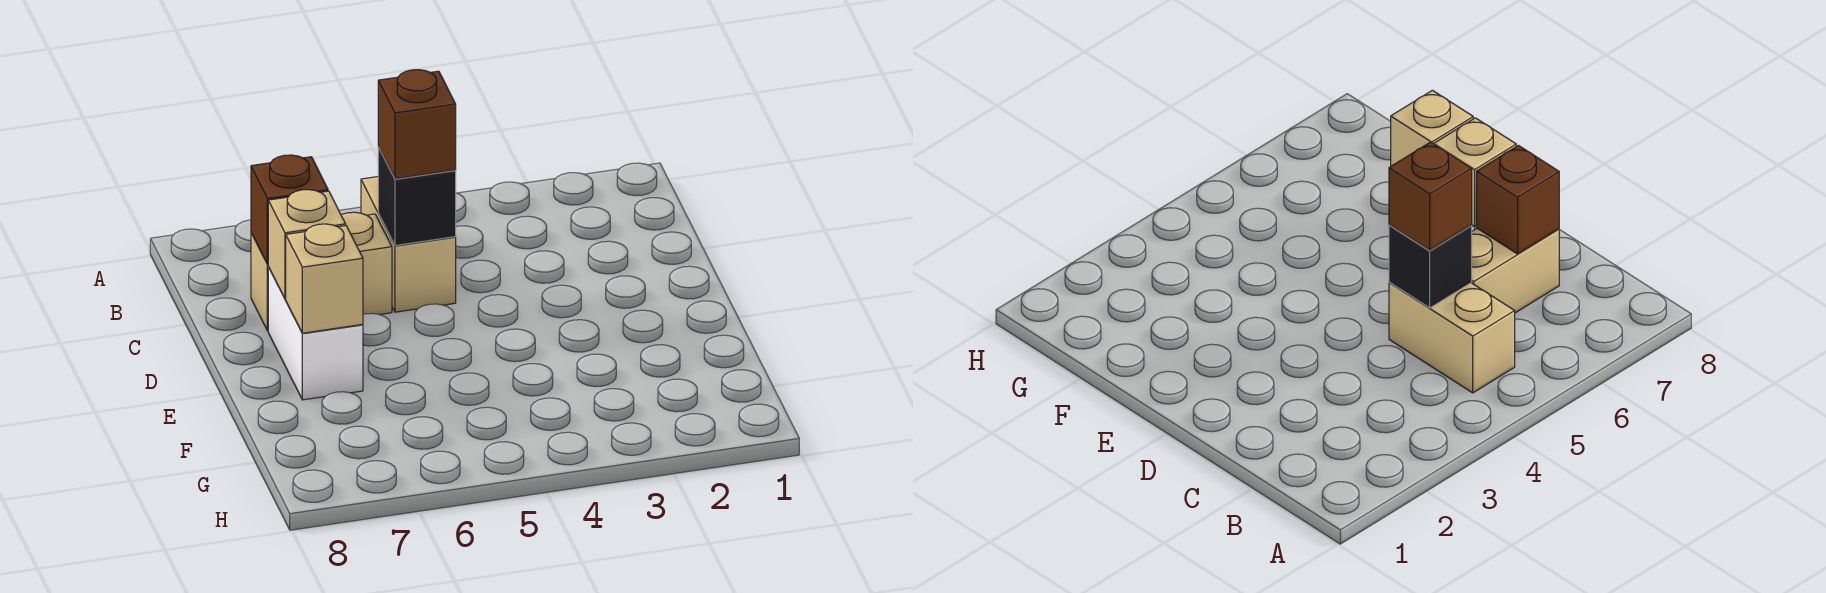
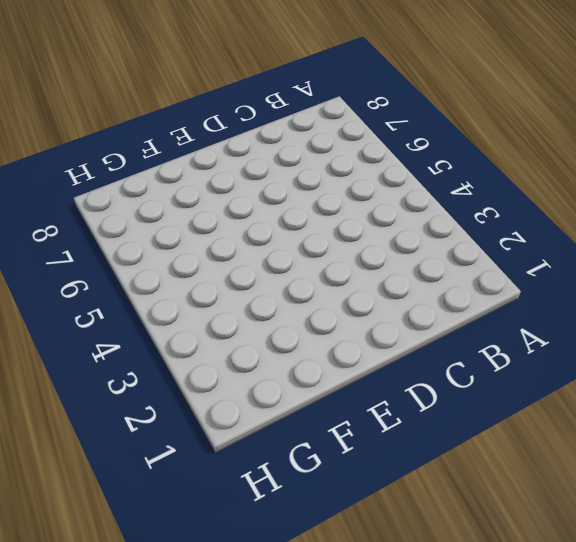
none -> tan 1x2 brick [361,177,456,312]
none -> tan 1x2 brick [251,212,392,331]

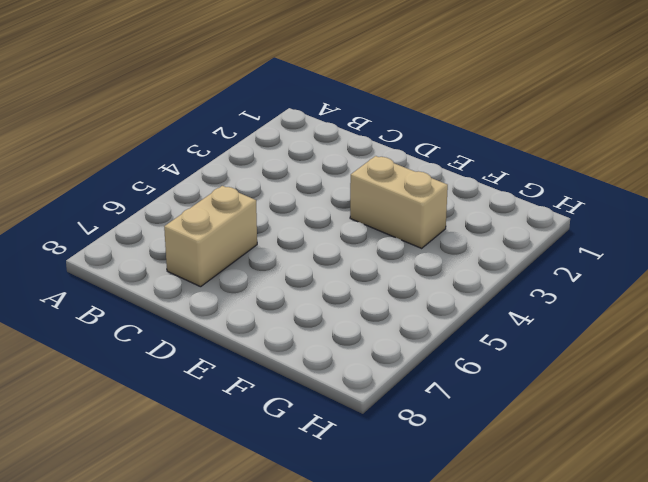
tan 1x2 brick [350,156,448,248] -> tan 1x2 brick moved to [361,177,456,312]
none -> white 1x2 brick [268,267,363,400]
none -> black 1x1 brick [378,147,456,246]

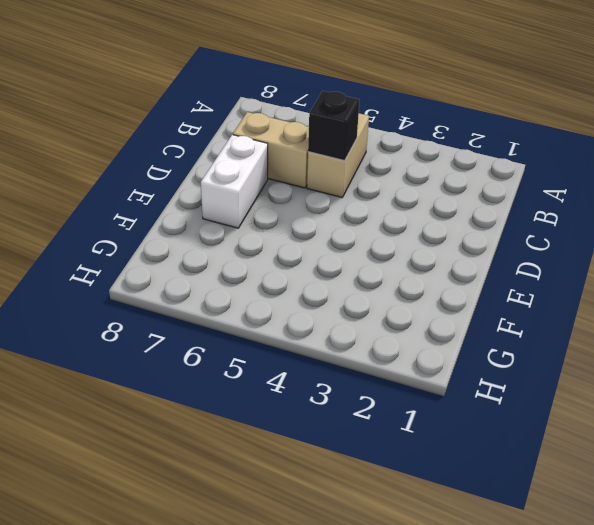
none -> brown 1x1 brick [251,155,328,264]
none -> tan 1x1 brick [268,190,346,299]

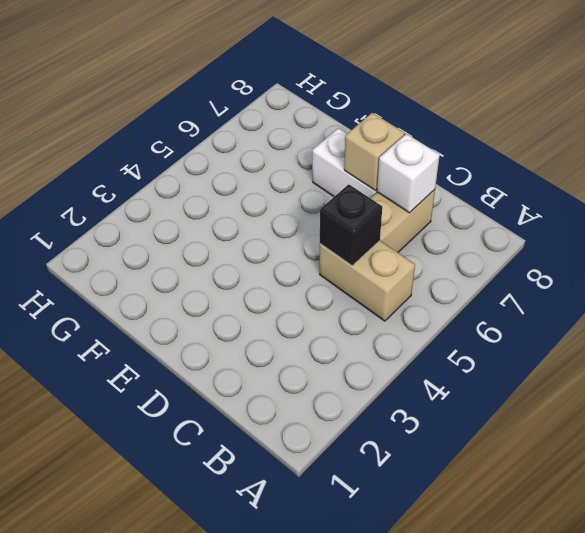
white 1x1 brick [377,134,440,213] -> brown 1x1 brick [251,155,328,264]
none -> tan 1x1 brick [286,224,363,333]
none -> brown 1x1 brick [378,70,456,179]

